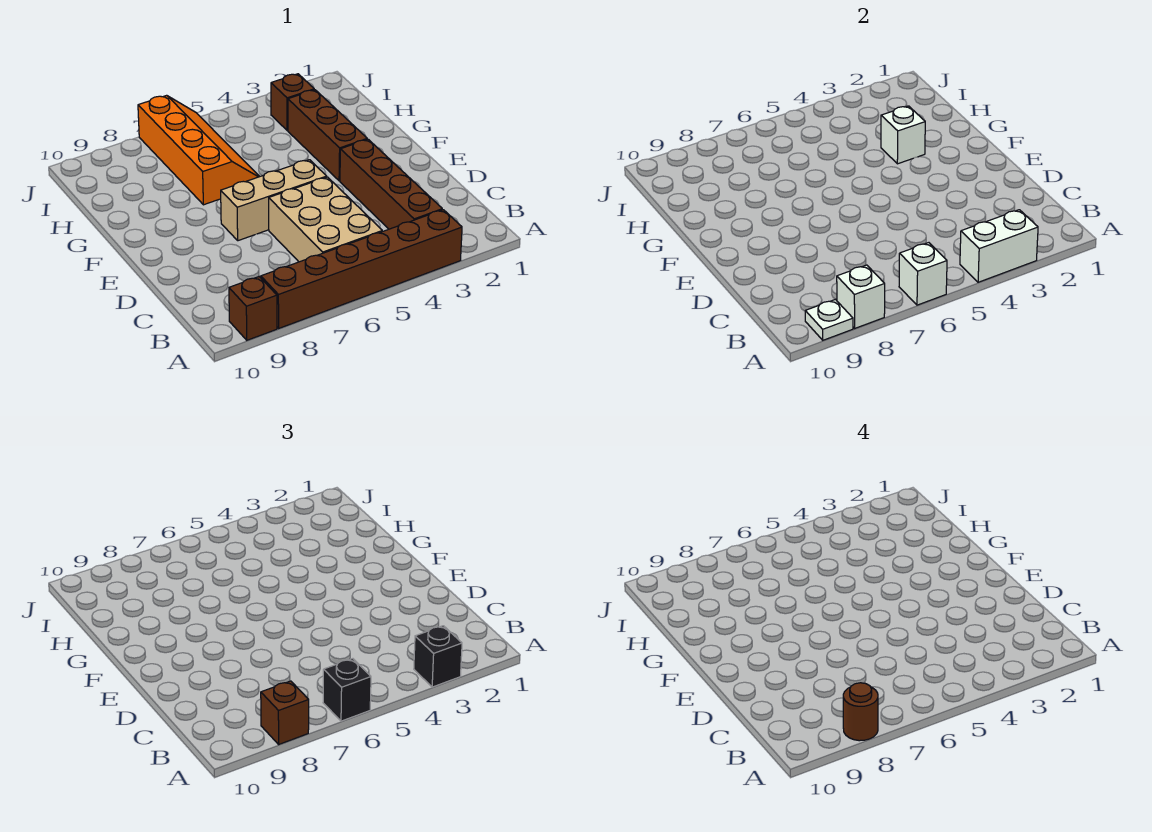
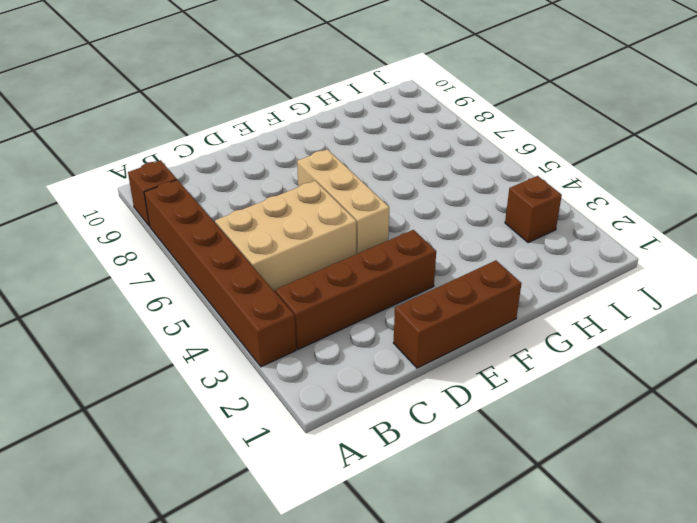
brown 1x3 brick [393,260,522,368] -> brown 1x3 brick moved to [288,90,367,181]
none -> orange 2x4 slope [138,95,260,205]
none -> white 1x2 brick [960,210,1038,282]
none -> white 1x1 brick [899,243,947,305]

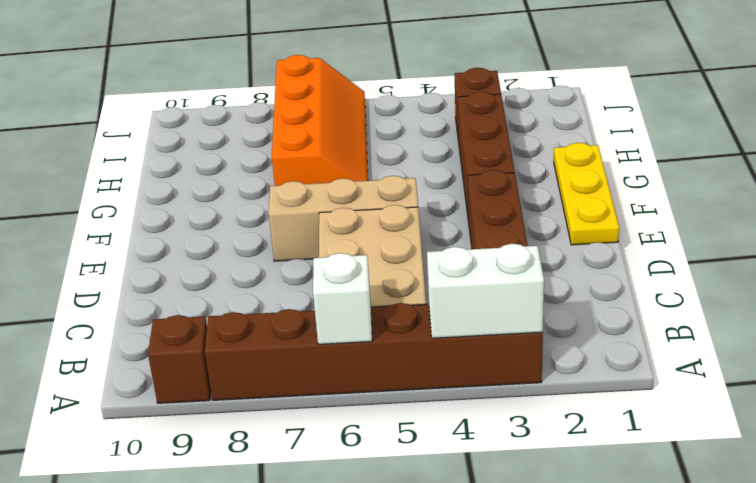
yellow 1x3 plate [554,143,619,245] -> none
none -> white 1x1 brick [837,265,885,328]
none -> white 1x1 plate [805,299,853,340]
none -> white 1x1 brick [881,106,925,164]

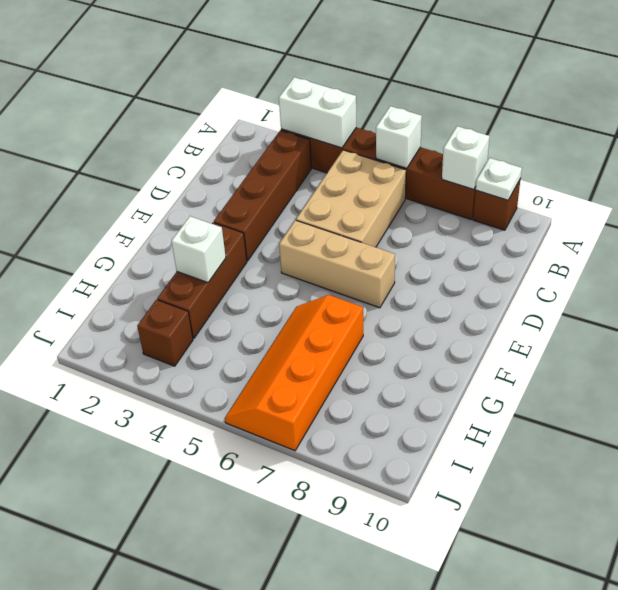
none -> black 1x1 brick [414,626,462,687]
none -> black 1x1 brick [323,659,371,721]
none -> brown 1x1 brick [261,681,309,744]

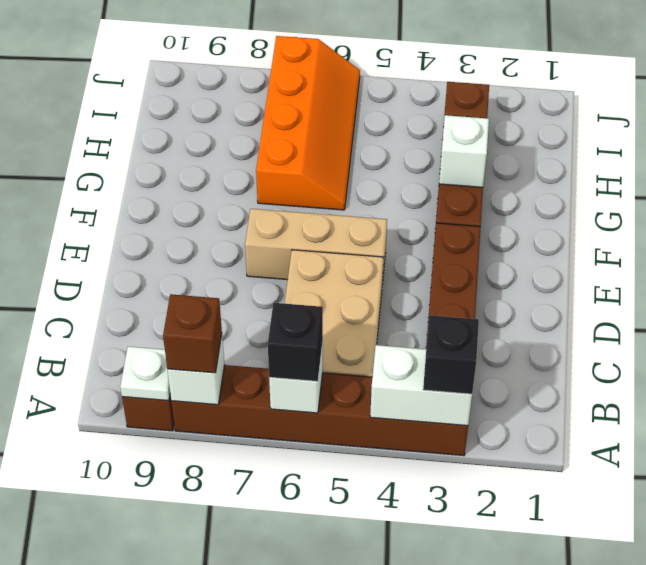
none -> brown 1x1 round brick [843,683,878,741]

